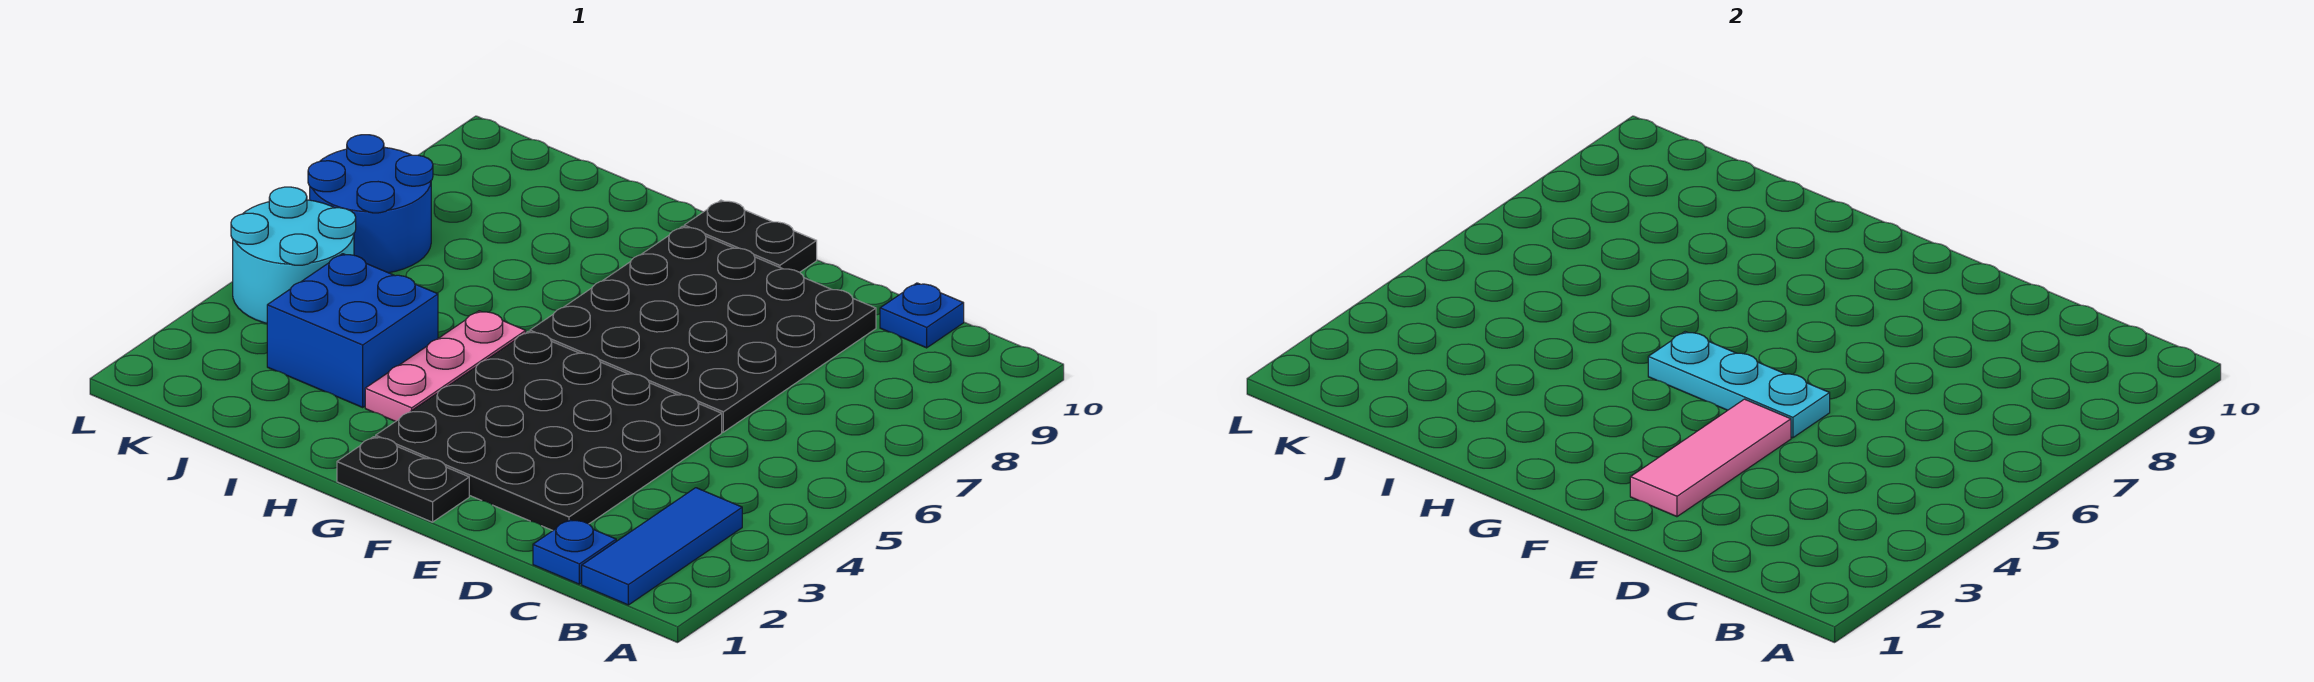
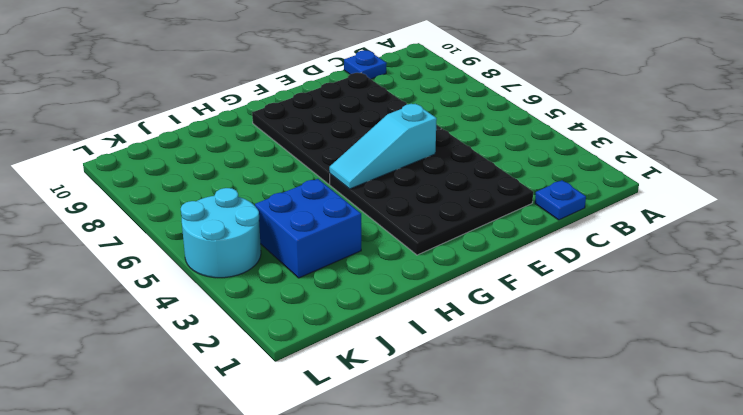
cyan 1x3 slope [329,104,437,189] -> cyan 1x3 plate [1648,332,1830,438]
none -> blue 1x3 tile [582,488,742,605]
none -> black 1x2 plate [337,437,469,522]
none -> black 1x2 plate [684,200,817,272]

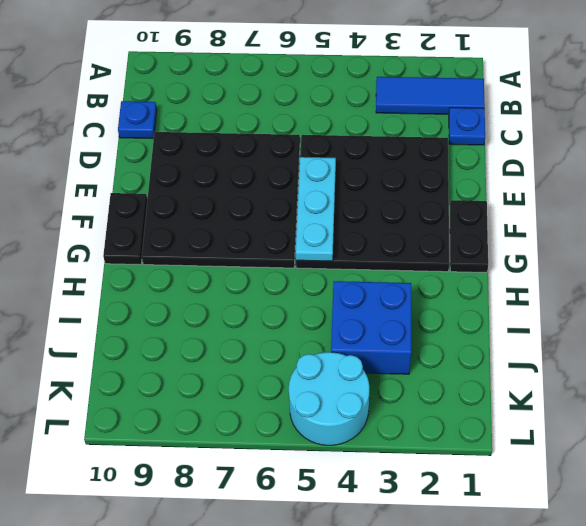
none -> pink 1x3 plate [365,311,526,421]
none -> blue 2x2 round brick [308,135,433,273]
none -> pink 1x3 tile [1630,399,1791,517]

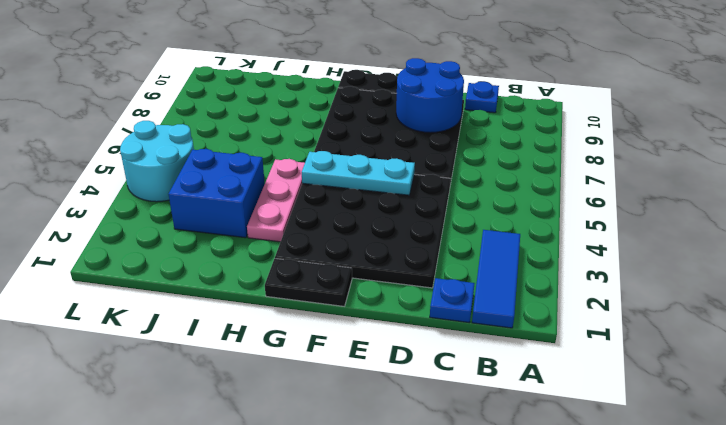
blue 2x2 round brick [396,58,464,133] -> blue 2x2 round brick moved to [308,135,433,273]
none -> pink 1x3 tile [1630,399,1791,517]

